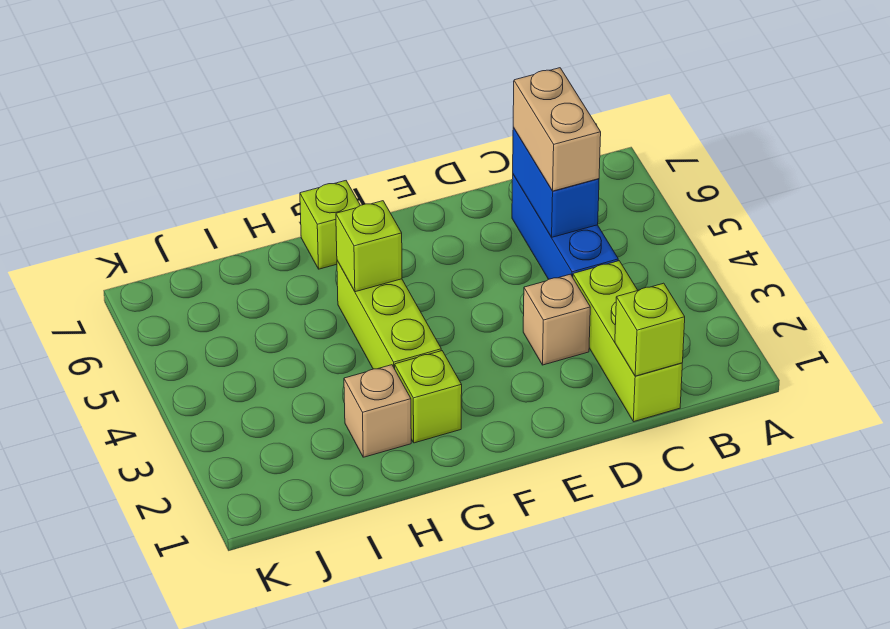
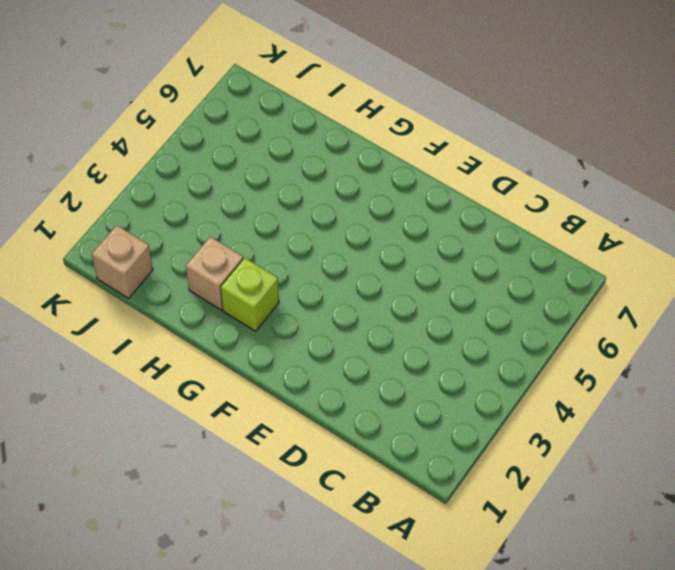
tan 1x1 brick [92,225,153,298] -> tan 1x1 brick moved to [523,274,590,365]
none -> lime 1x3 brick [573,261,682,422]
none -> blue 1x3 brick [512,175,618,279]

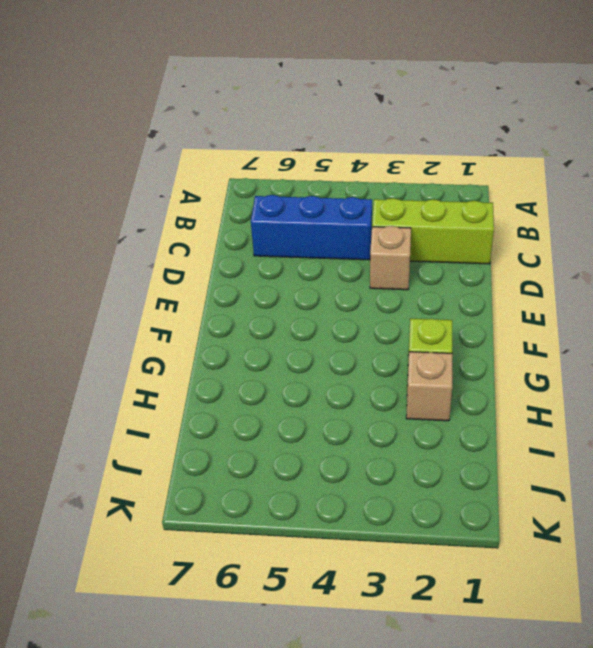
none -> lime 1x3 brick [337,261,441,369]
none -> lime 1x1 brick [300,181,360,269]

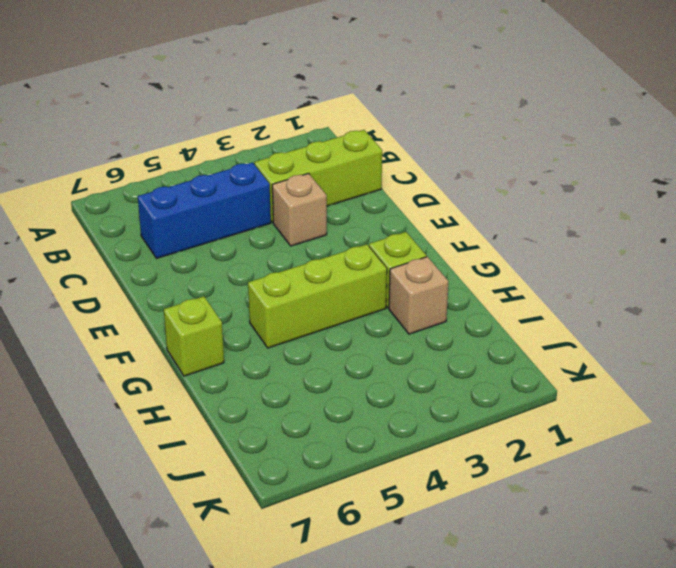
none -> lime 1x1 brick [615,283,685,376]
none -> blue 1x2 brick [513,127,599,237]

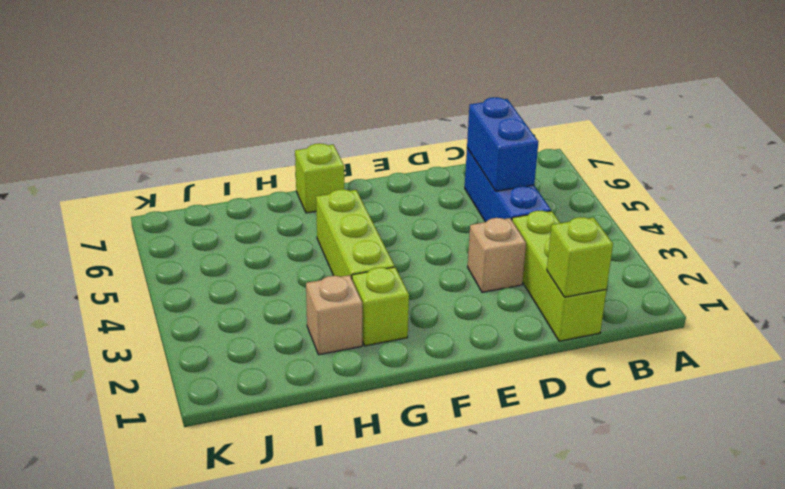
none -> lime 1x1 brick [336,201,402,292]
none -> tan 1x2 brick [513,68,601,191]

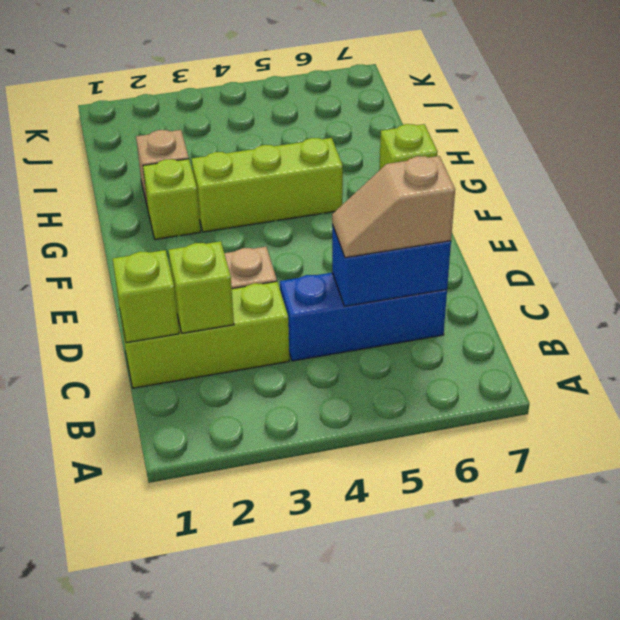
lime 1x1 brick [168,241,234,333] -> lime 1x1 brick moved to [336,201,402,292]
tan 1x2 slope [332,156,455,258] -> tan 1x2 brick [513,68,601,191]

